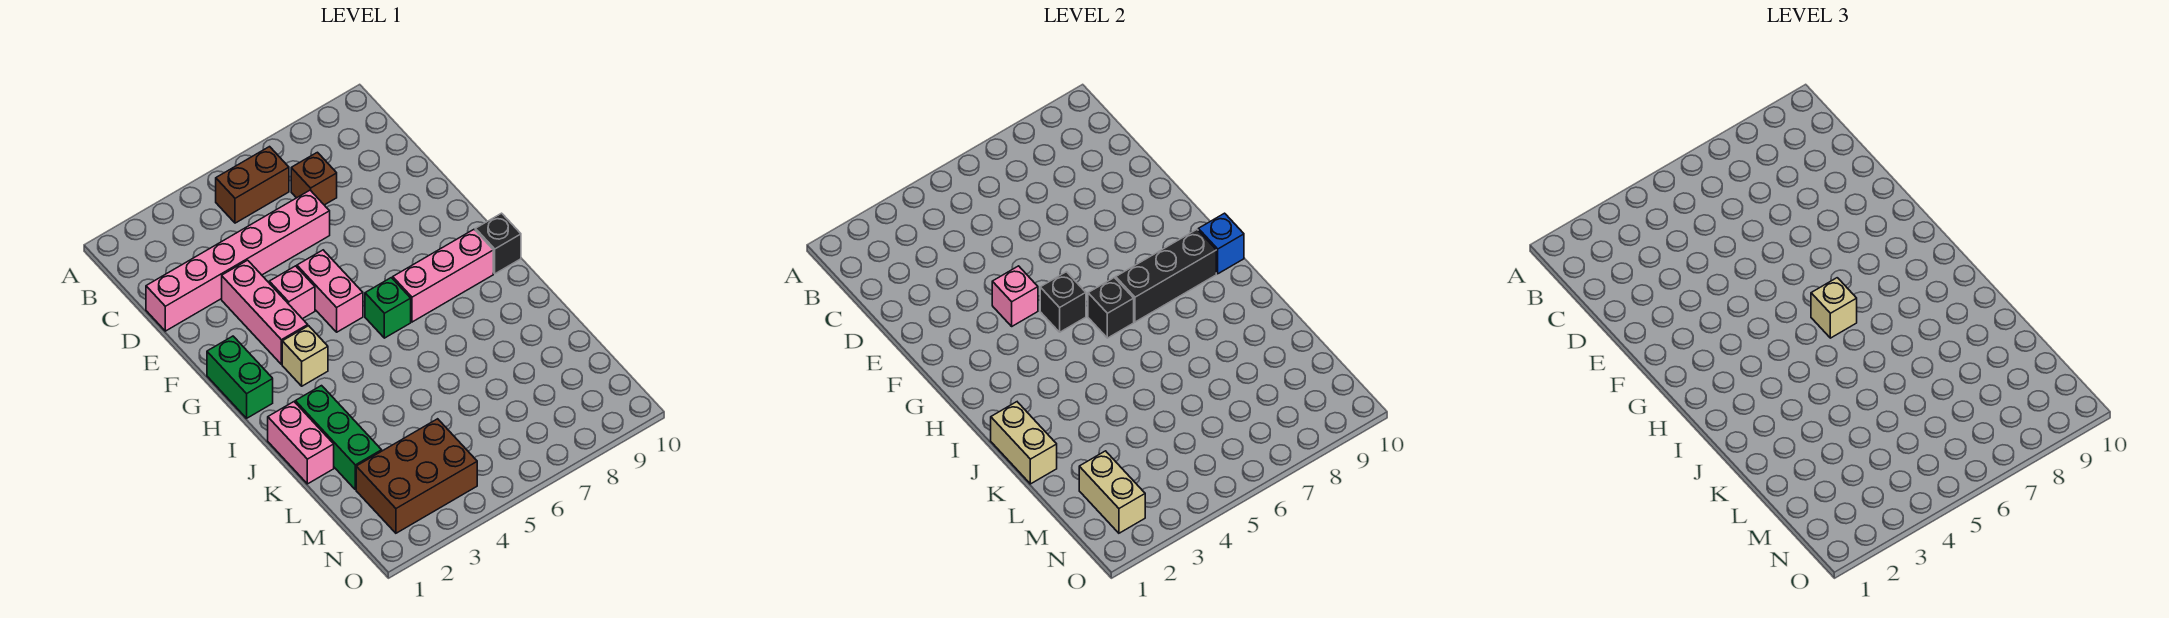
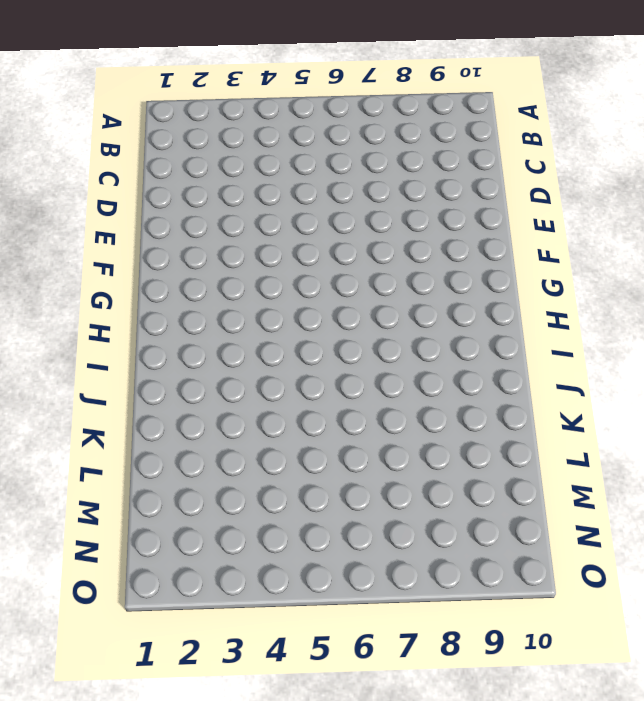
none -> brown 1x2 brick [216,147,289,223]
none -> brown 1x1 brick [291,152,337,205]
none -> pink 1x6 brick [146,190,330,331]

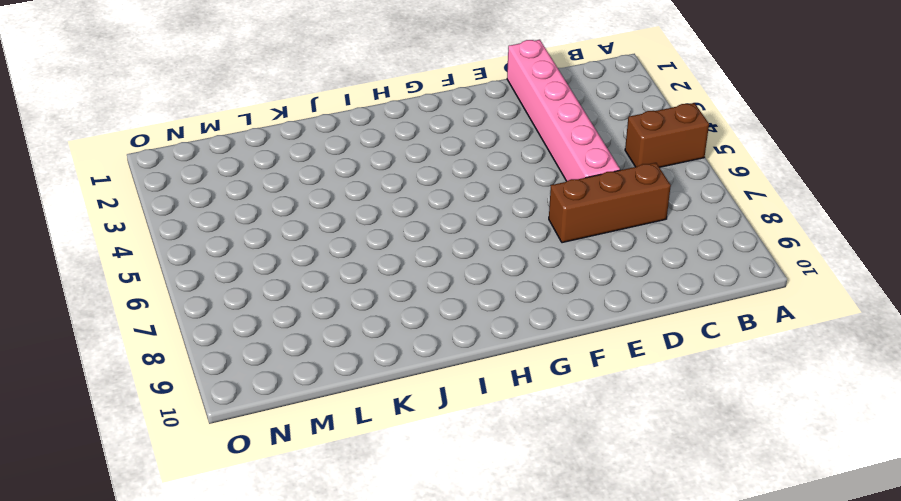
brown 1x2 brick [625,103,709,167] -> brown 1x2 brick turned to [216,147,289,223]
brown 1x3 brick [549,163,671,243] -> brown 1x1 brick [291,152,337,205]
none -> pink 1x3 brick [222,260,308,364]
none -> pink 1x1 brick [269,266,315,319]
none -> pink 1x2 brick [297,250,363,332]

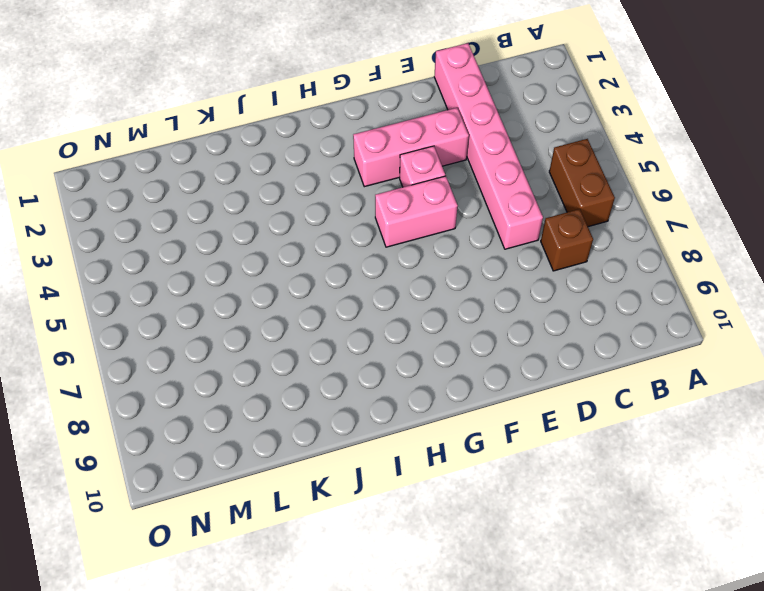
none -> green 1x2 brick [207,336,273,418]
none -> tan 1x1 brick [282,326,328,386]
none -> green 1x1 brick [365,278,411,338]

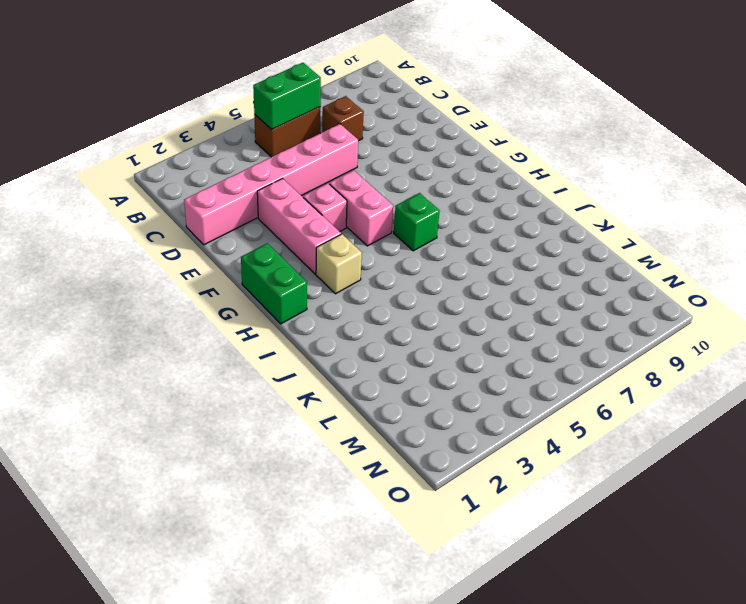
green 1x2 brick [253,63,321,130] -> none
none -> pink 1x3 brick [393,230,493,322]
none -> black 1x1 brick [475,213,521,274]
none -> pink 1x2 brick [268,402,334,484]

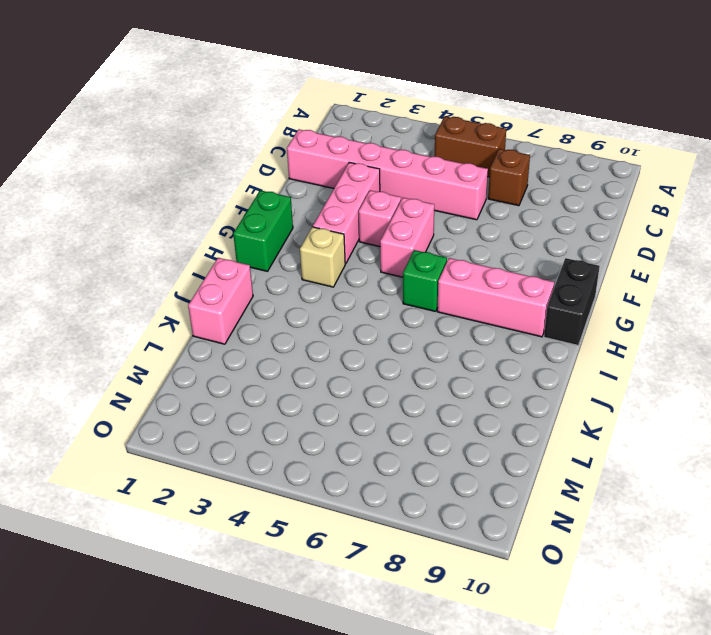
black 1x2 brick [544,258,600,345] -> black 1x1 brick [475,213,521,274]
none -> green 1x3 brick [295,386,382,490]
none -> brown 2x3 brick [356,419,477,533]
none -> pink 1x1 brick [992,266,1038,326]

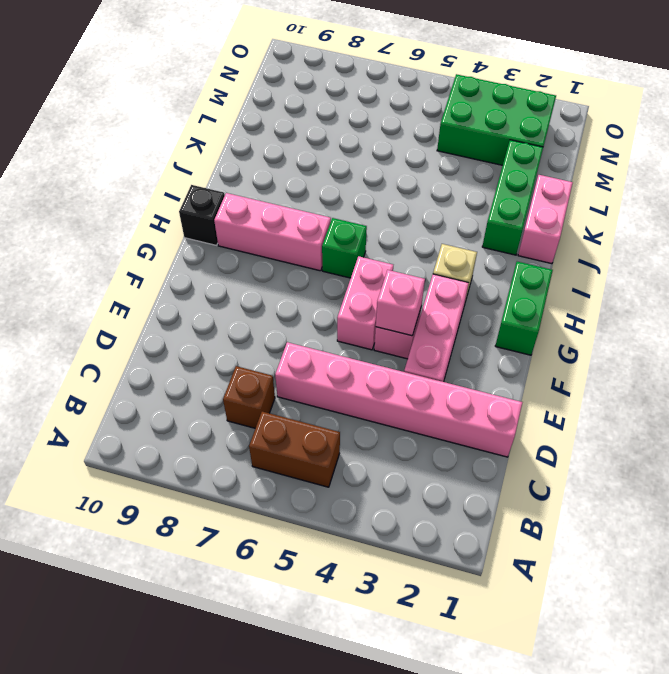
green 2x3 brick [437,74,556,165] -> brown 2x3 brick [356,419,477,533]
none -> black 1x1 brick [1040,272,1086,332]
none -> black 1x1 brick [1088,278,1134,338]
none -> black 1x3 brick [1116,230,1216,322]

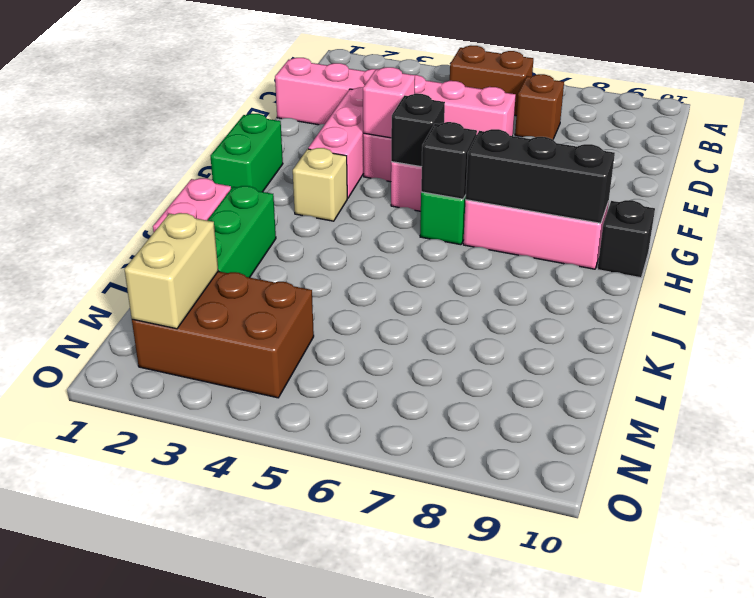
none -> blue 1x1 brick [1198,213,1244,274]
none -> tan 1x2 brick [991,402,1057,484]
none -> tan 1x1 brick [1811,278,1857,338]

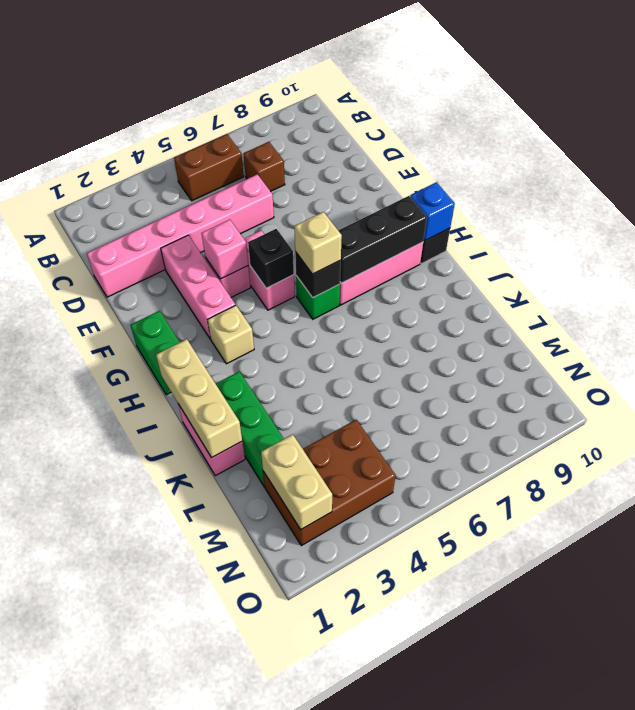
tan 1x3 brick [156,339,242,458] -> tan 1x2 brick [991,402,1057,484]

